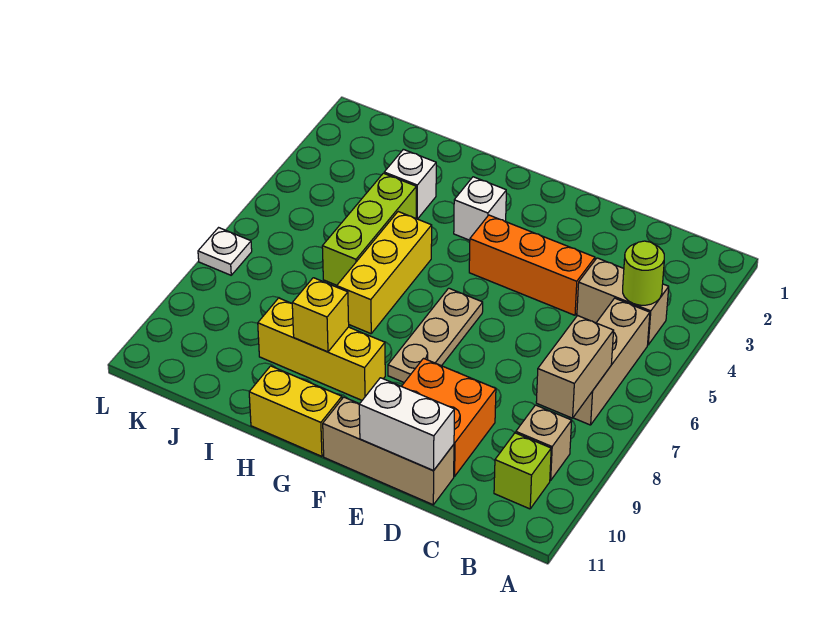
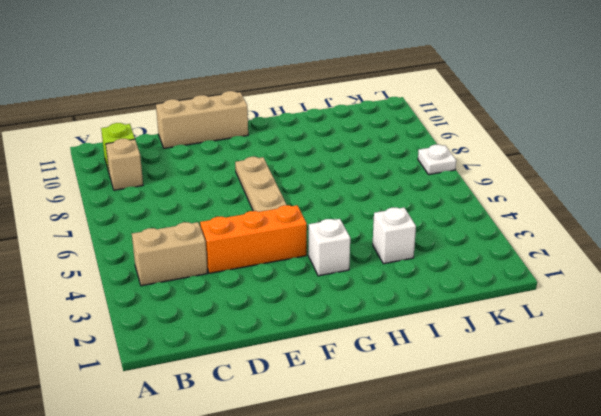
none -> tan 1x3 brick [573,298,650,425]
none -> orange 2x2 brick [402,358,496,476]
none -> yellow 1x3 brick [258,298,385,400]

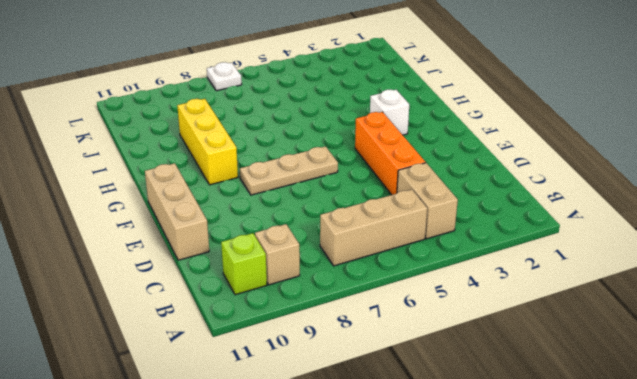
none -> orange 2x2 brick [402,358,496,476]
none -> yellow 1x2 brick [249,366,342,456]
none -> yellow 1x3 brick [337,212,432,334]

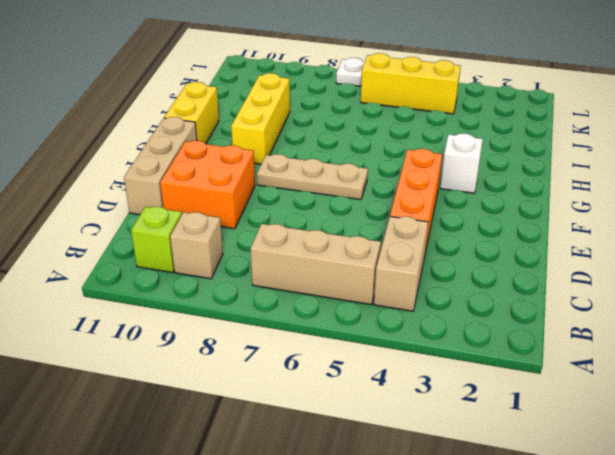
yellow 1x3 brick [361,53,461,114] -> yellow 1x3 brick moved to [337,212,432,334]
none -> white 1x1 brick [384,149,436,219]
none -> lime 1x3 brick [322,173,416,285]
none -> lime 1x1 round brick [623,241,664,305]

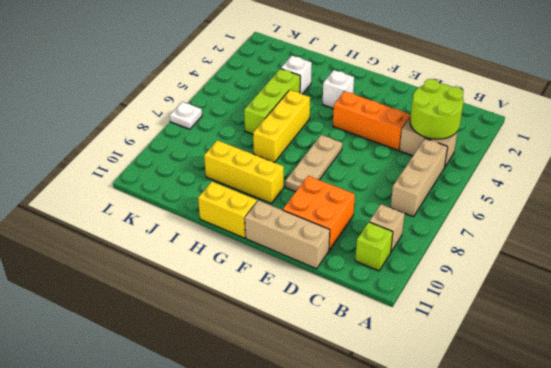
lime 2x2 round brick [410,79,464,139] -> lime 1x1 round brick [623,241,664,305]
none -> tan 1x2 brick [536,316,614,418]
none -> white 1x2 brick [359,378,455,470]
none -> yellow 1x1 brick [292,278,349,352]

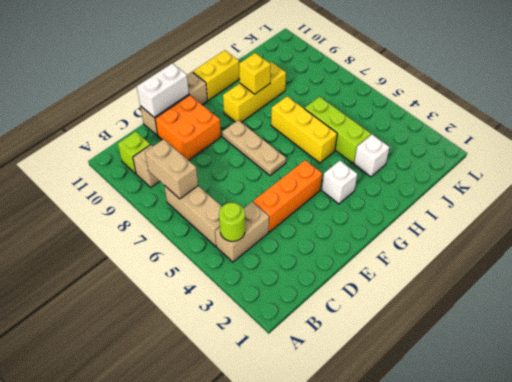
none -> white 1x1 plate [198,228,252,275]

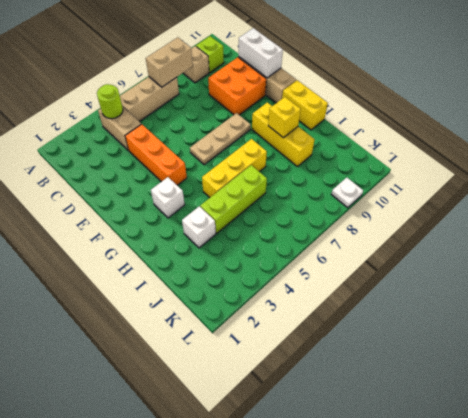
white 1x1 plate [331,178,363,208] -> white 1x1 plate moved to [198,228,252,275]

